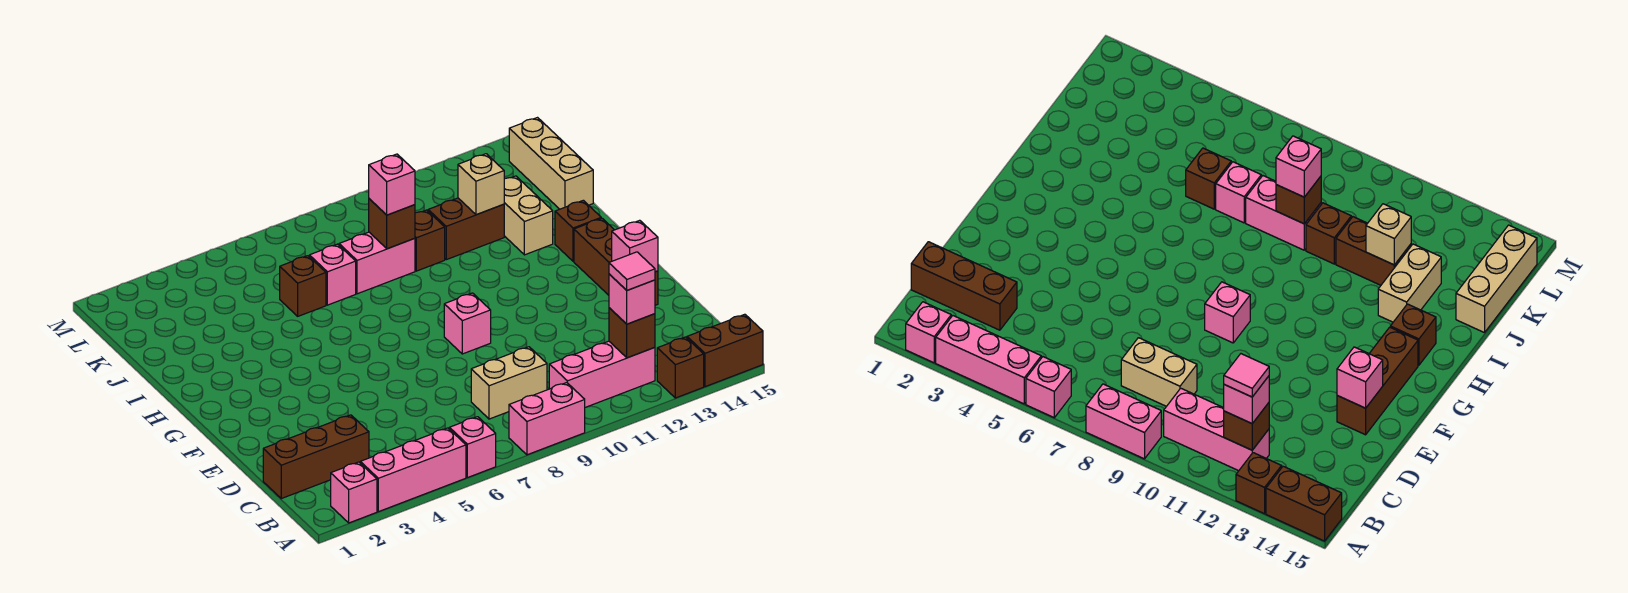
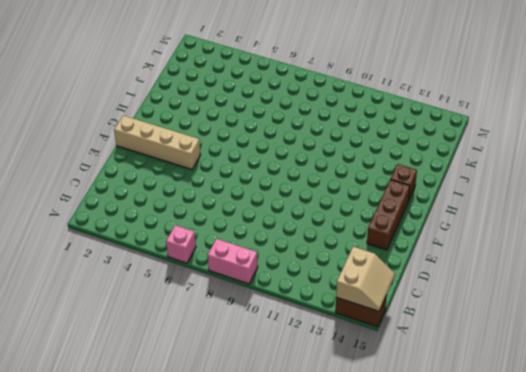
tan 2x2 slope [336,247,395,311] -> none
tan 1x4 brick [114,115,200,169] -> none
none -> pink 1x1 brick [331,462,377,523]
none -> pink 1x3 brick [360,428,466,512]
none -> brown 1x1 brick [657,337,704,398]

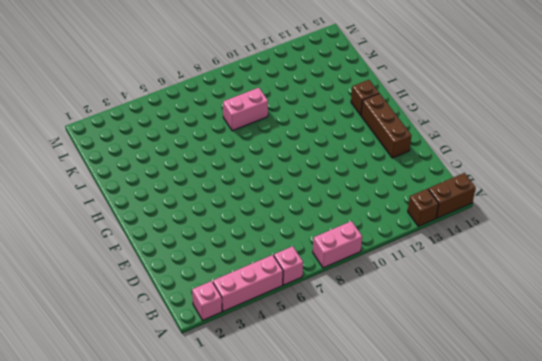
none -> pink 1x3 brick [549,341,655,407]
none -> brown 1x3 brick [263,415,369,499]
none -> tan 1x2 brick [471,347,547,419]

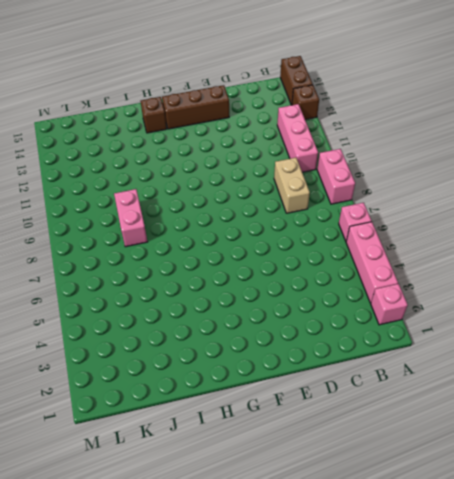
none -> brown 1x3 brick [263,415,369,499]
none -> pink 1x1 brick [444,293,491,354]
none -> tan 1x2 brick [504,176,553,255]

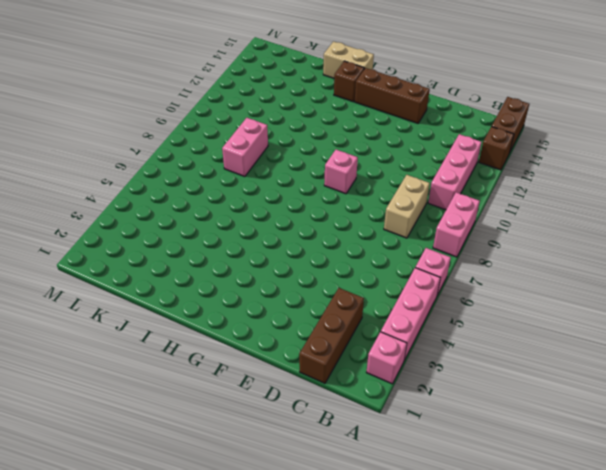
tan 1x2 brick [323,42,374,78] -> tan 1x2 brick moved to [504,176,553,255]
none -> brown 1x1 brick [280,256,326,316]
none -> pink 1x1 brick [309,244,356,305]
none -> brown 1x1 brick [415,210,445,271]

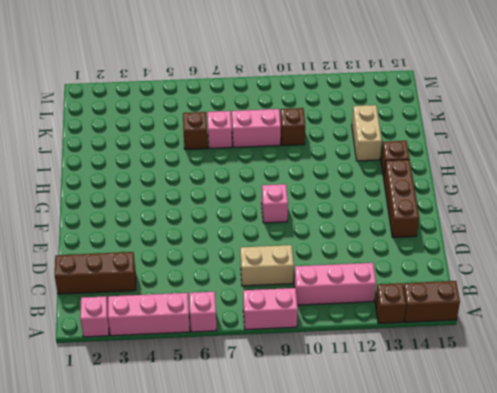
none -> brown 1x2 brick [428,198,504,260]
none -> tan 1x3 brick [509,118,593,209]
none -> brown 1x1 brick [609,308,655,358]

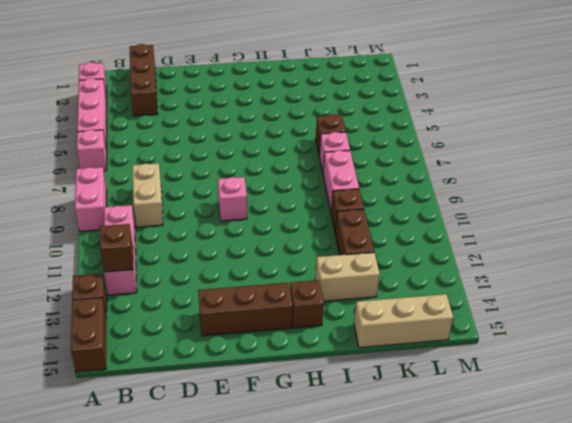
none -> pink 1x1 brick [612,220,658,272]
none -> brown 1x1 brick [369,199,415,249]
none -> tan 1x1 brick [458,154,504,215]

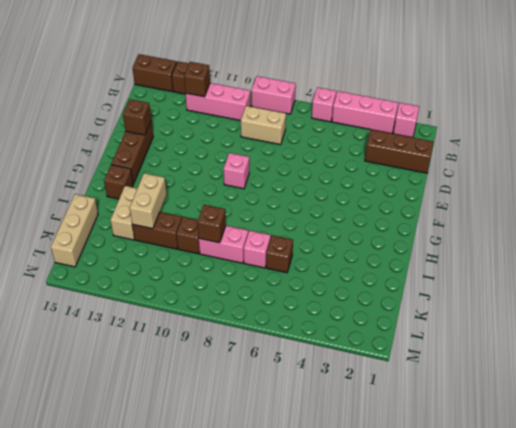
brown 1x1 brick [123,99,151,135] -> pink 1x1 brick [612,220,658,272]
tan 1x2 brick [130,173,167,229] -> tan 1x1 brick [458,154,504,215]
none -> pink 1x1 brick [609,274,655,324]
none -> pink 1x1 brick [369,154,415,215]
none -> pink 1x1 tile [609,252,655,290]

